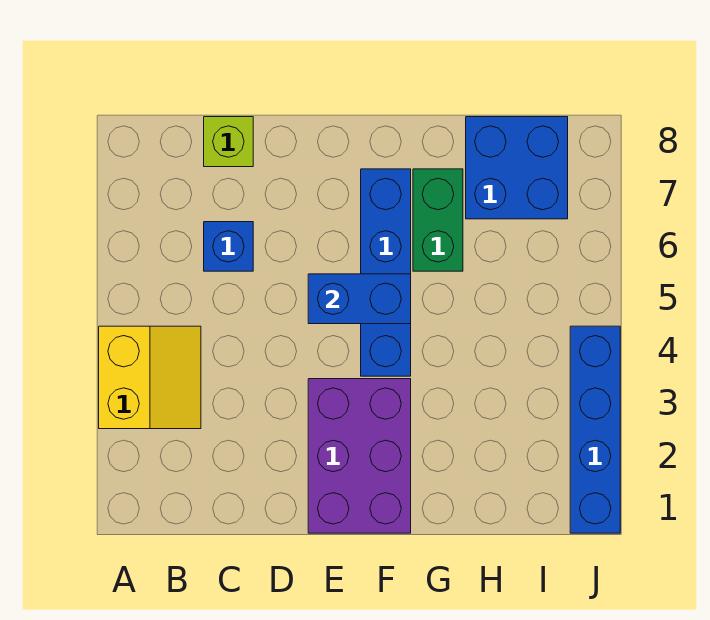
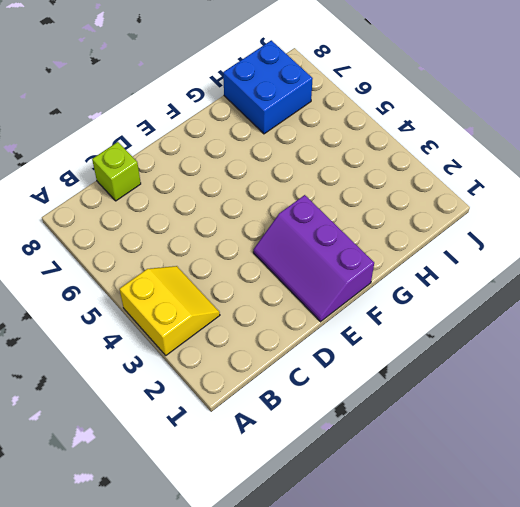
purple 2x3 slope [253,195,374,322] -> purple 2x3 brick [308,379,411,533]
none -> blue 1x1 brick [204,222,253,271]
none -> blue 1x4 brick [361,169,411,376]

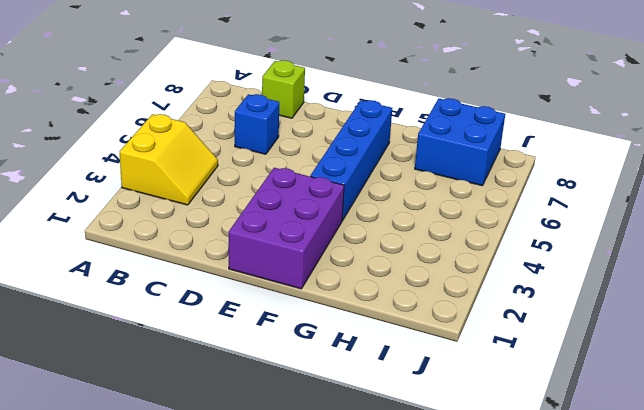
none -> green 1x2 brick [413,169,463,271]
none -> blue 1x4 brick [570,326,620,533]

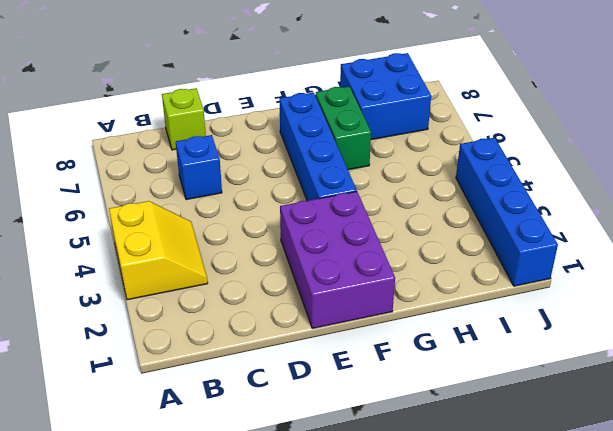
none -> blue 1x2 brick [308,274,411,324]

